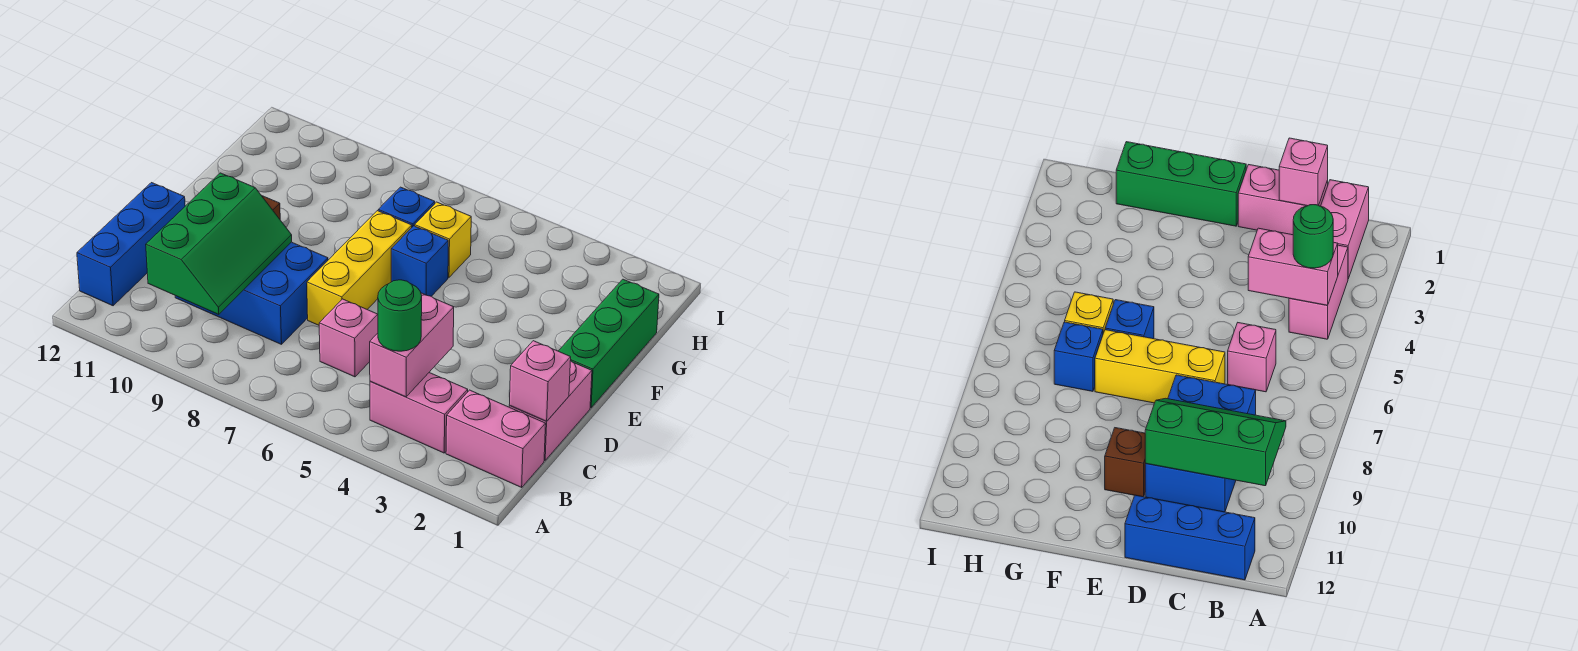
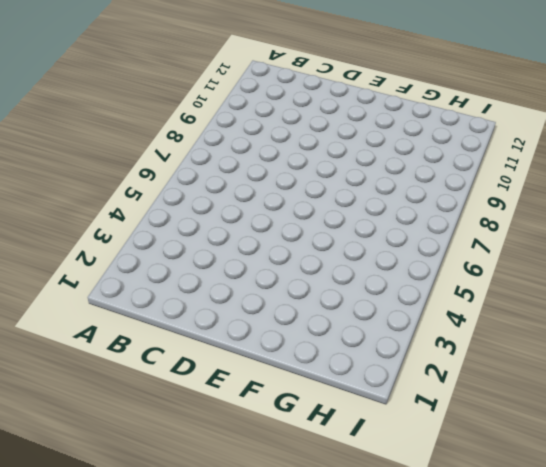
none -> pink 1x2 brick [446,390,546,487]
none -> pink 1x2 brick [370,373,468,453]
none -> blue 1x3 brick [77,183,185,306]

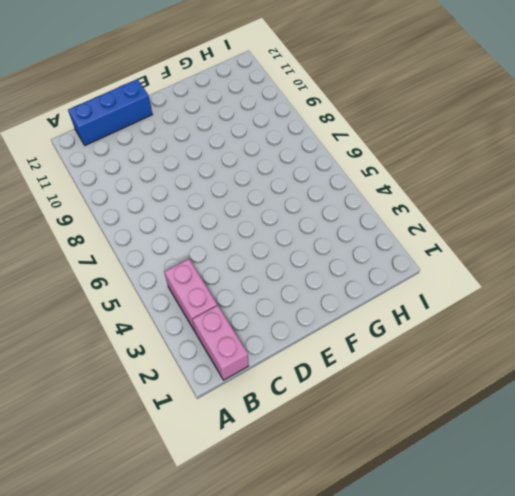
none -> pink 1x2 brick [509,361,592,460]
none -> pink 1x1 brick [319,299,378,377]
none -> blue 2x3 brick [175,242,328,344]

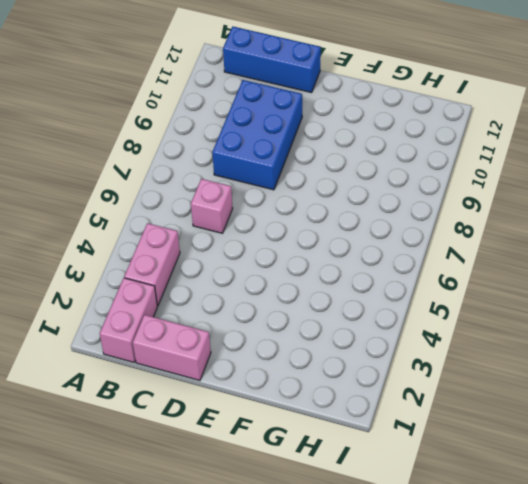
none -> yellow 1x3 brick [307,211,412,325]
none -> green 1x3 brick [559,279,659,408]
none -> brown 1x1 brick [1105,428,1146,497]

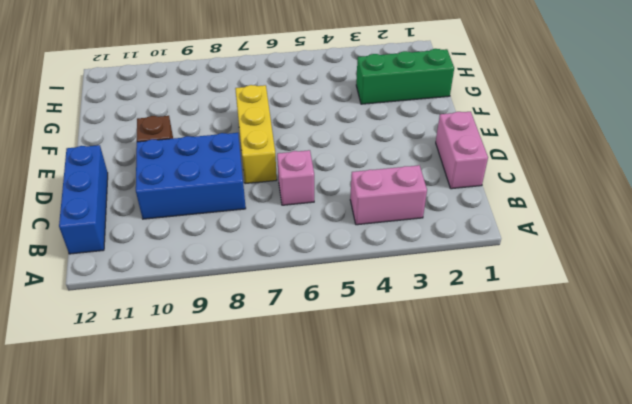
green 1x3 brick [356,49,454,104] -> green 1x3 brick turned to [559,279,659,408]
none -> pink 1x2 brick [446,390,546,487]
none -> blue 1x1 brick [391,226,448,296]
none -> yellow 1x1 brick [415,202,471,277]

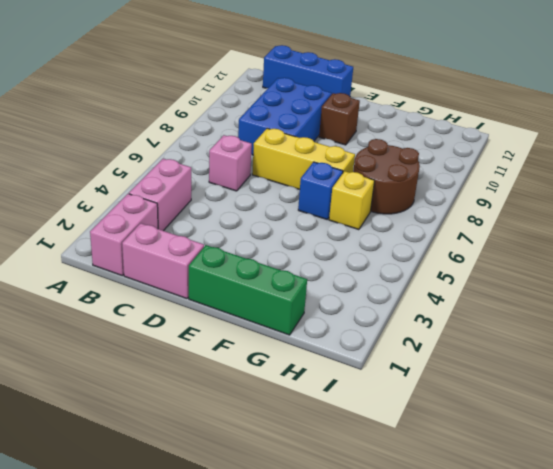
brown 2x2 round brick [353,139,420,214] -> blue 1x1 brick [378,187,435,227]
none -> pink 1x2 brick [370,293,454,397]
none -> green 2x3 slope [146,173,292,314]
none -> pink 1x1 brick [509,341,571,421]

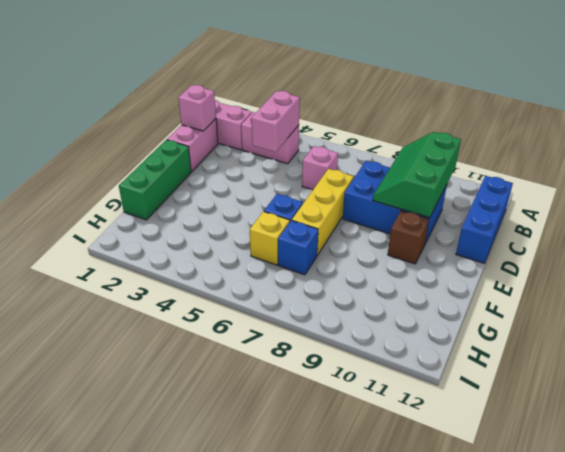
none -> green 1x1 round brick [378,280,422,351]

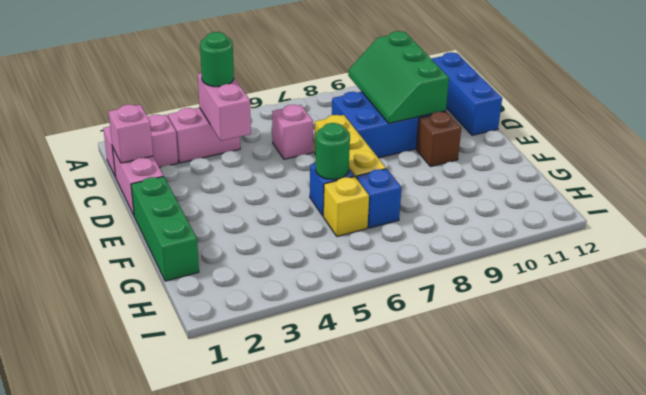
green 1x1 round brick [315,123,350,180] -> none

